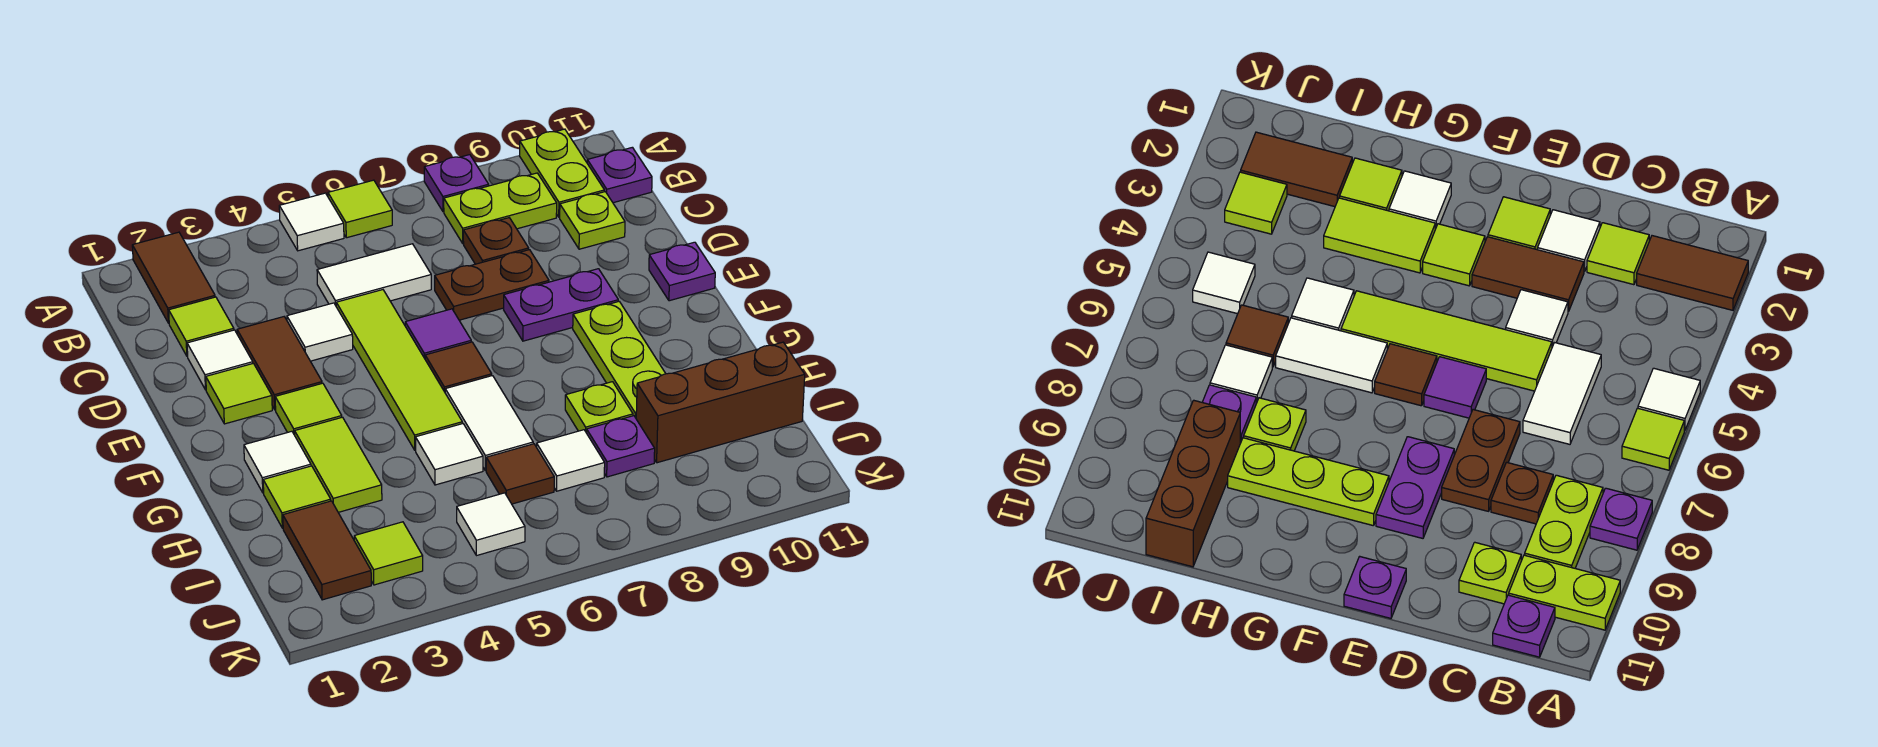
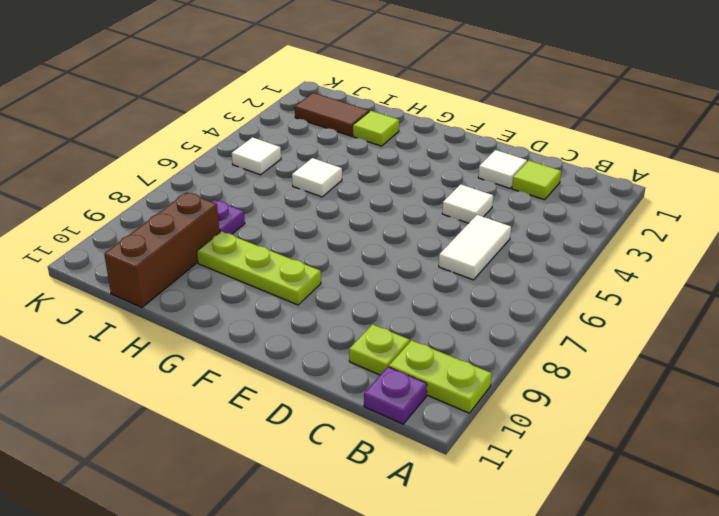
none -> brown 1x2 tile [132,232,215,323]
none -> white 1x1 tile [279,193,344,251]
none -> lime 1x1 tile [328,180,392,238]
none -> purple 1x1 plate [424,155,489,212]

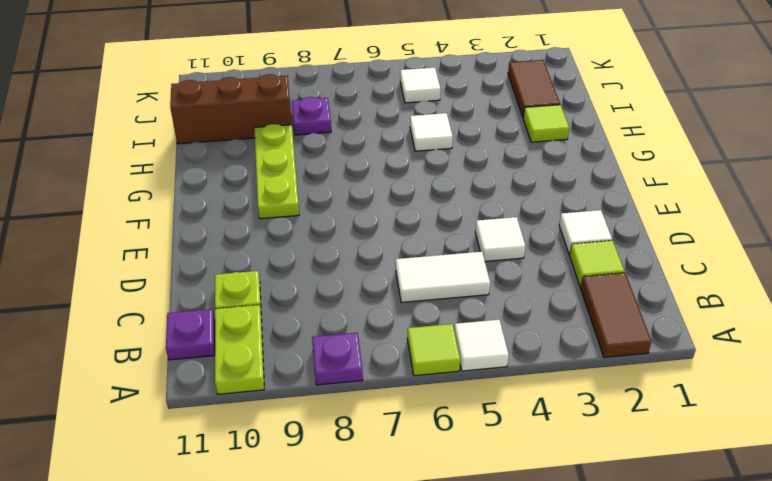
none -> lime 1x2 plate [444,173,557,243]
none -> brown 1x1 plate [463,218,529,264]
none -> brown 1x2 tile [237,317,322,410]
none -> lime 1x4 tile [336,290,462,450]

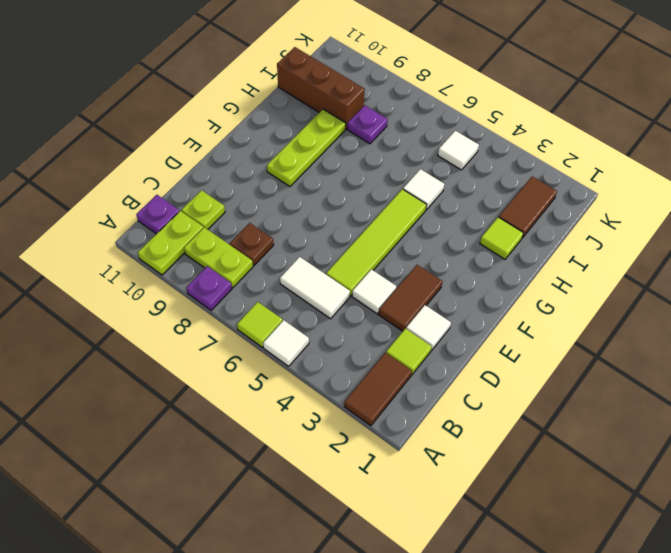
none -> brown 1x2 plate [435,250,549,320]
none -> lime 1x1 tile [206,363,272,424]
none -> purple 1x1 tile [405,309,471,358]
none -> purple 1x2 plate [504,269,618,341]

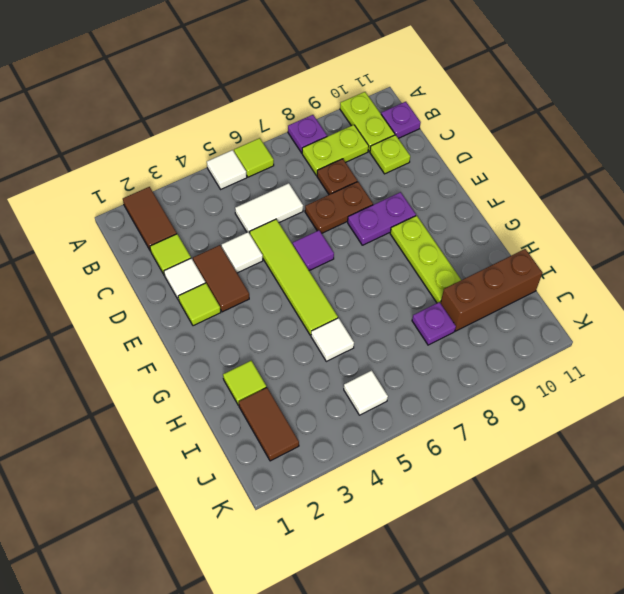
none -> purple 1x1 plate [649,242,715,301]
none -> lime 1x1 tile [275,383,342,435]
none -> brown 1x1 tile [425,342,492,392]
none -> white 1x1 tile [244,431,311,493]

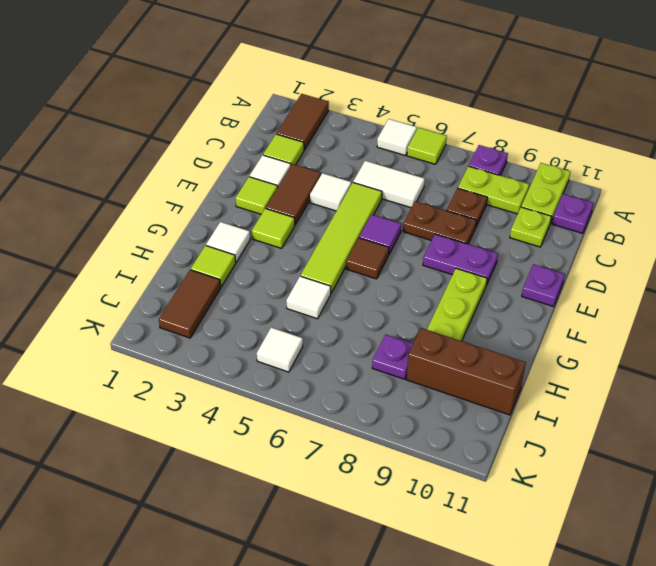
none -> lime 1x2 tile [295,417,382,512]
none -> white 1x2 tile [445,376,533,471]
none -> lime 1x1 plate [565,382,633,433]
none -> brown 1x1 tile [486,444,554,504]

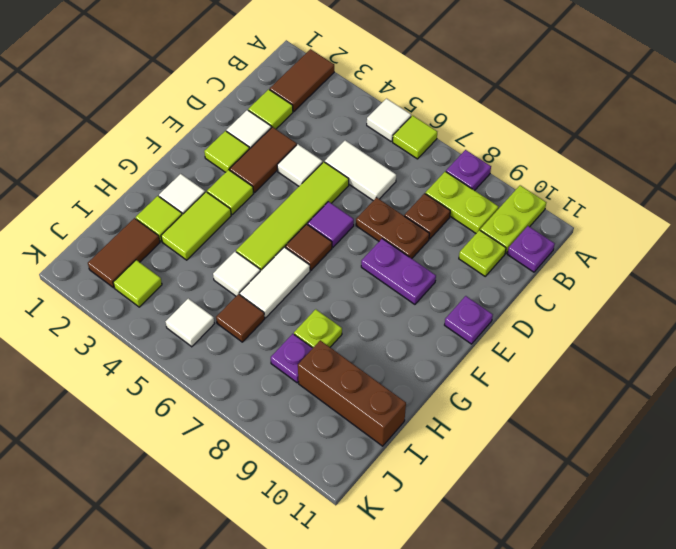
none -> lime 1x3 plate [573,301,666,418]
none -> white 1x1 tile [537,430,605,491]

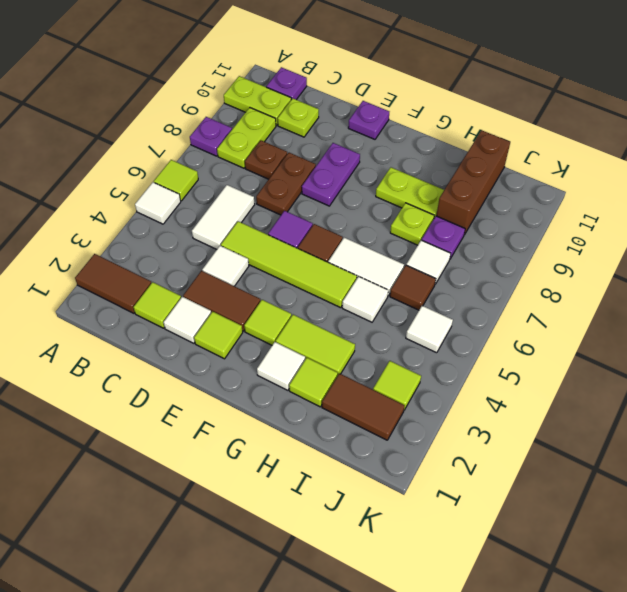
lime 1x2 plate [376,167,444,218] -> lime 1x3 plate [573,301,666,418]

